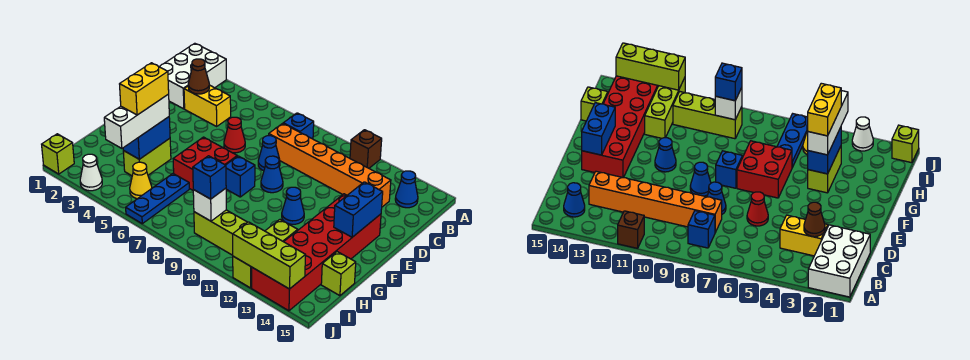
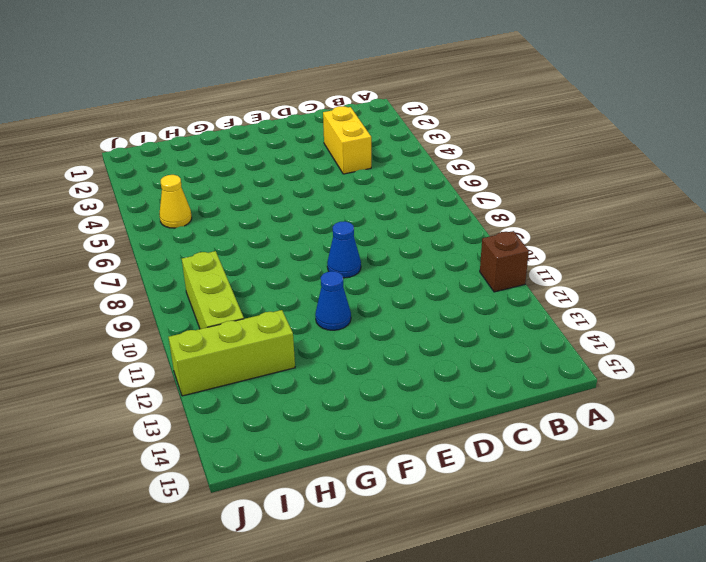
none -> white 2x3 brick [159,43,226,109]
none -> blue 1x1 brick [283,113,314,139]
none -> blue 1x1 cone [395,171,418,208]

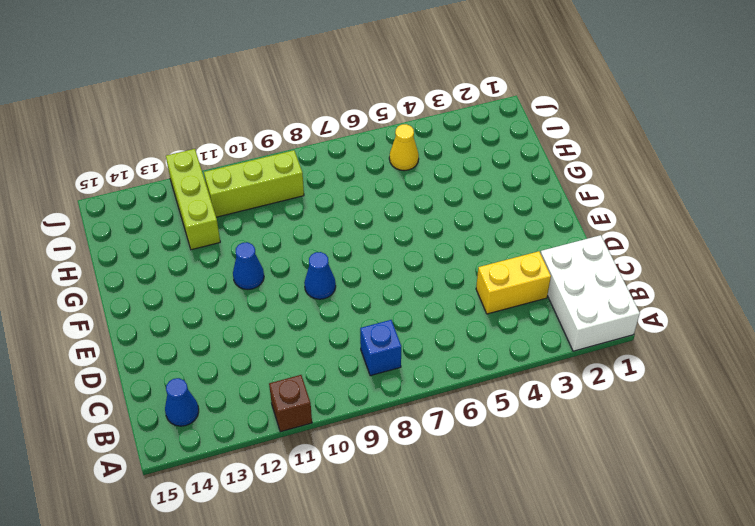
none -> orange 1x6 brick [269,123,391,207]
none -> red 1x1 cone [224,117,245,153]
none -> blue 1x1 cone [258,136,280,171]

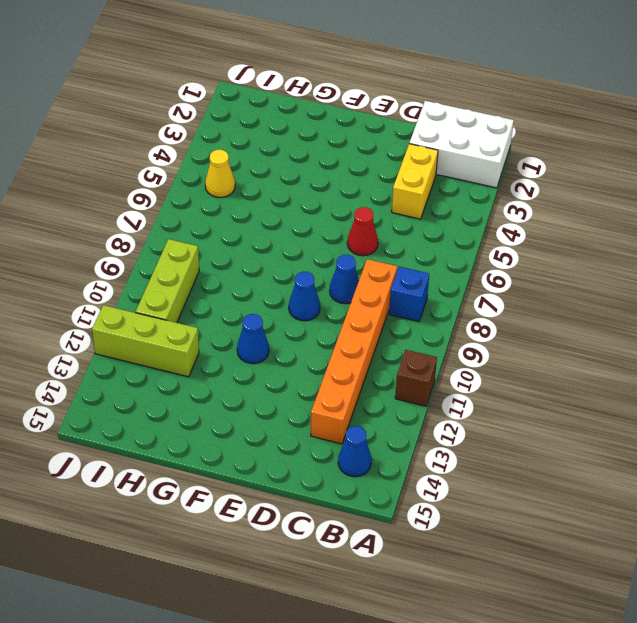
none -> red 2x6 brick [252,194,381,311]
none -> red 2x2 brick [173,137,237,190]
none -> blue 1x1 brick [226,156,255,197]

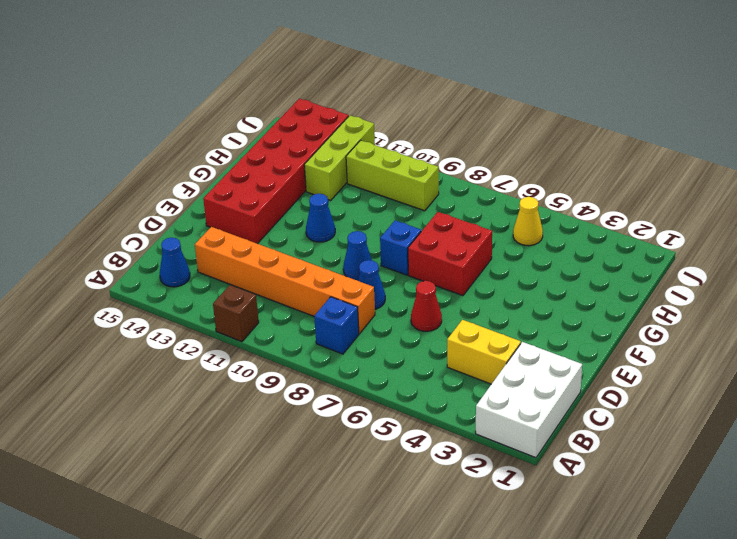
none -> lime 1x2 brick [123,138,171,176]
none -> blue 1x3 plate [126,174,189,224]
none -> lime 1x1 brick [321,252,356,296]

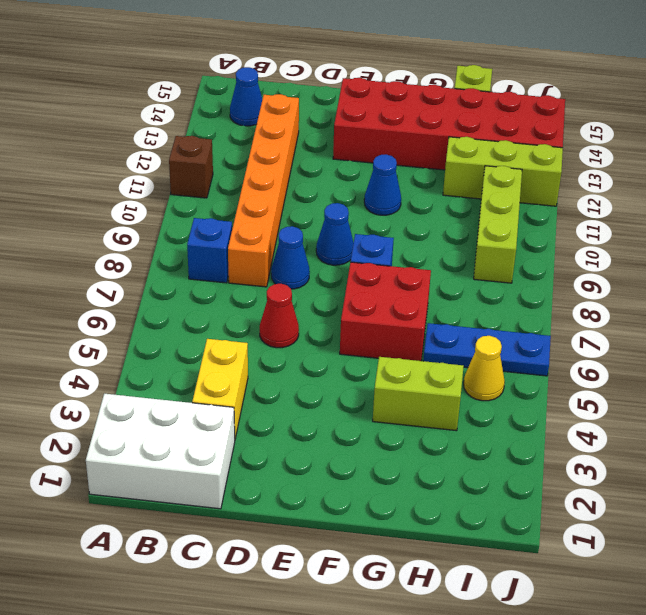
none -> lime 1x1 brick [42,134,74,174]
none -> white 1x1 cone [80,154,102,191]
none -> brown 1x1 cone [188,59,209,94]

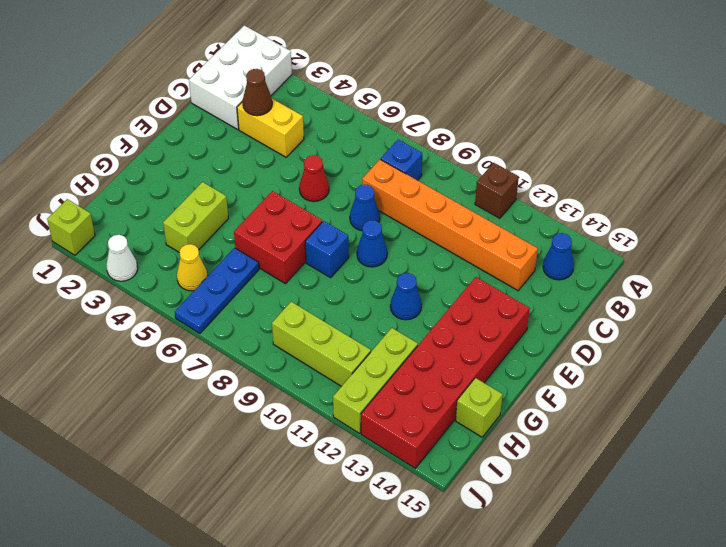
none -> blue 1x2 brick [334,182,383,237]
none -> blue 1x2 brick [123,117,170,159]
none -> white 1x1 brick [193,188,226,221]

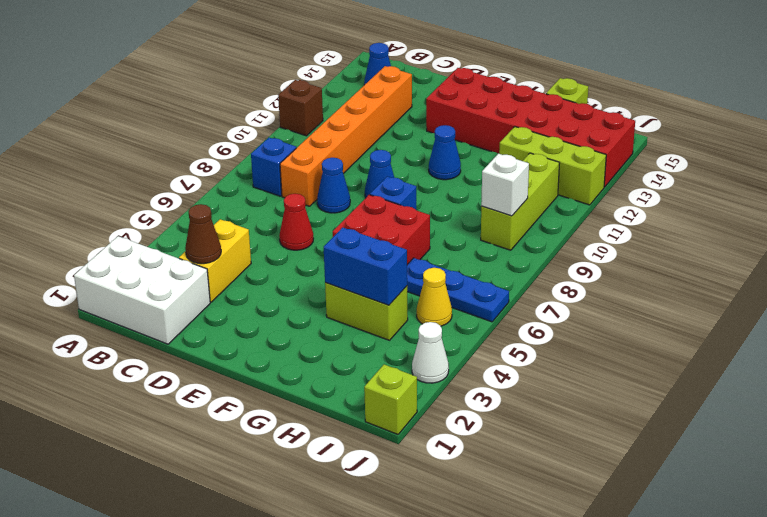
none -> blue 1x2 brick [334,182,383,237]
none -> lime 1x3 brick [233,222,306,289]
none -> white 1x3 brick [104,94,169,148]

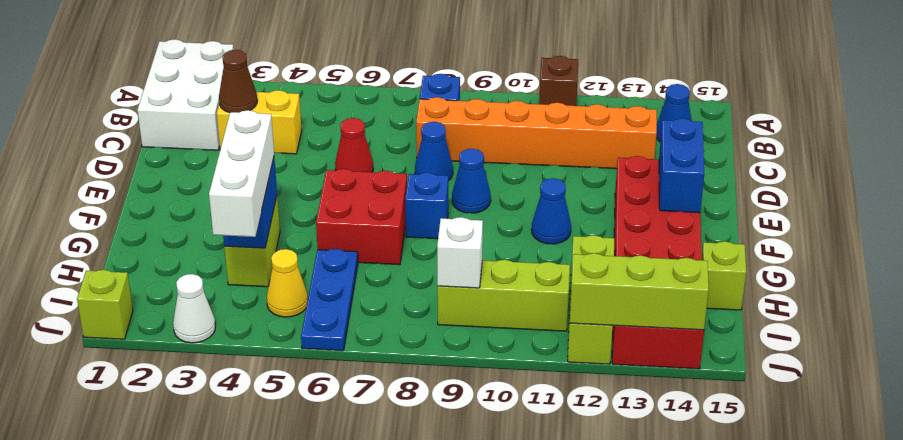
none -> blue 1x1 brick [193,156,226,199]
none -> yellow 1x2 brick [120,63,169,115]

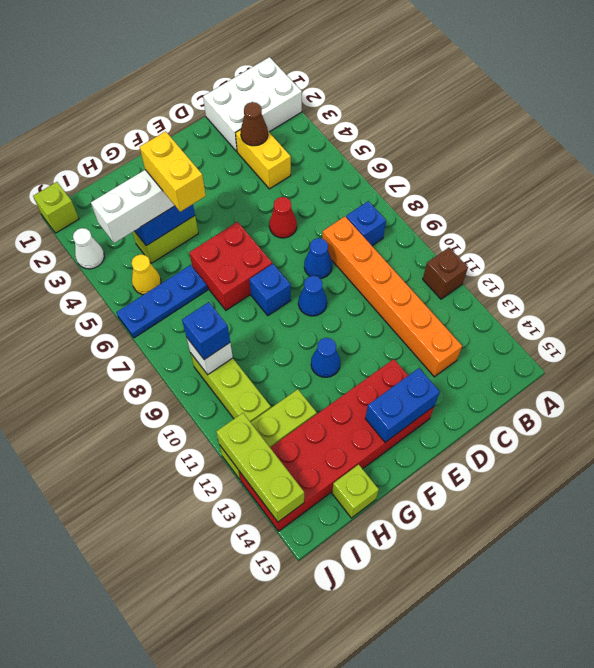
yellow 1x2 brick [140,131,206,212] -> yellow 1x2 brick turned to [120,63,169,115]
none -> blue 1x1 cone [395,171,418,208]

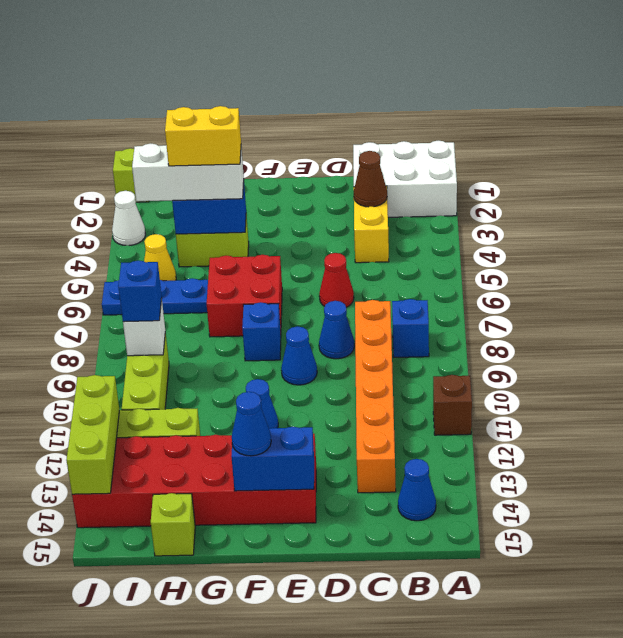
blue 1x1 cone [232,392,271,456] -> none

